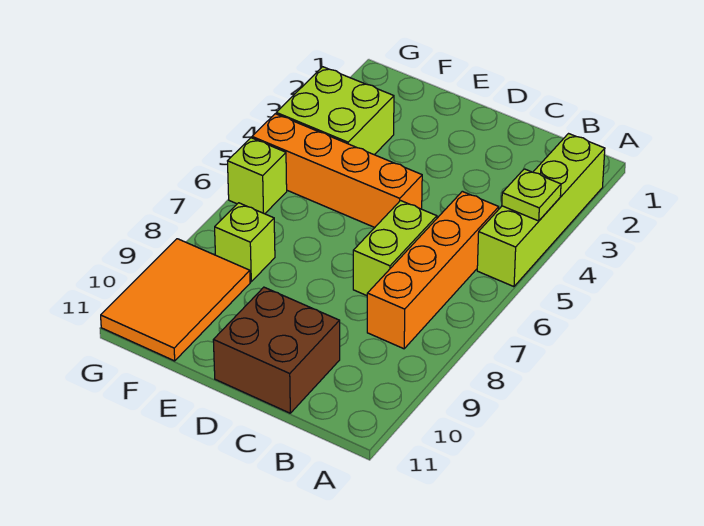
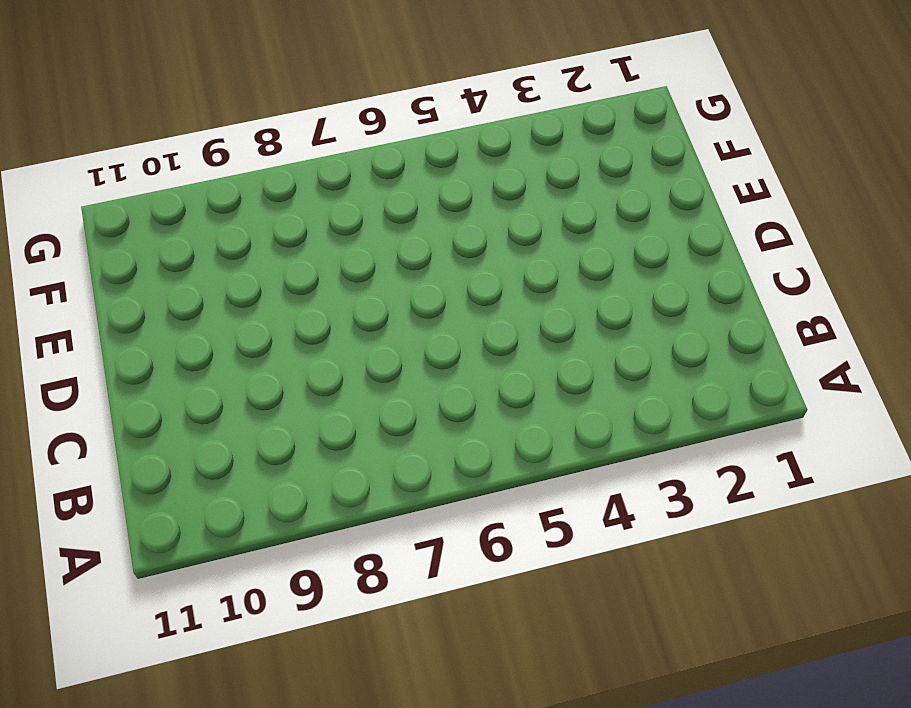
none -> lime 1x4 brick [477,134,605,287]
none -> orange 1x4 brick [367,191,499,349]

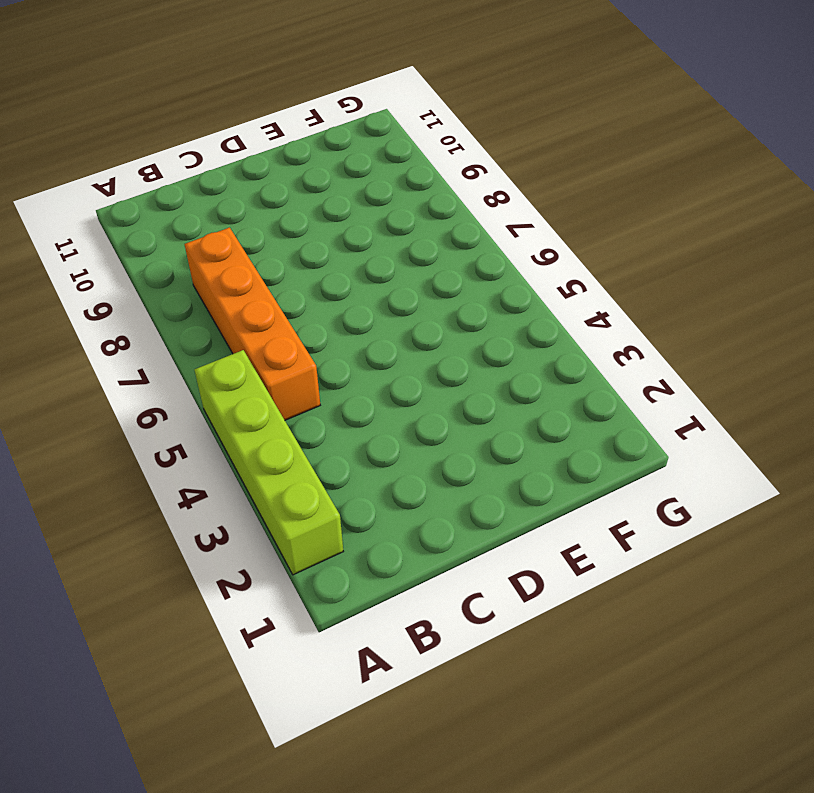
none -> lime 1x2 brick [353,201,437,296]
none -> brown 2x2 brick [213,287,340,413]

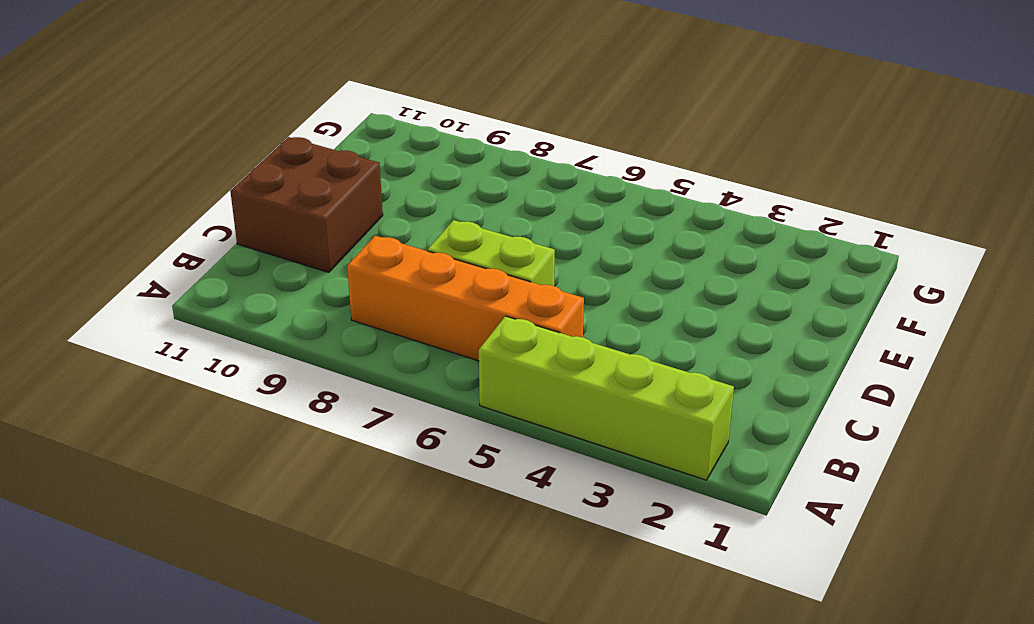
none -> orange 1x4 brick [252,114,422,227]
none -> lime 2x2 brick [276,67,394,155]

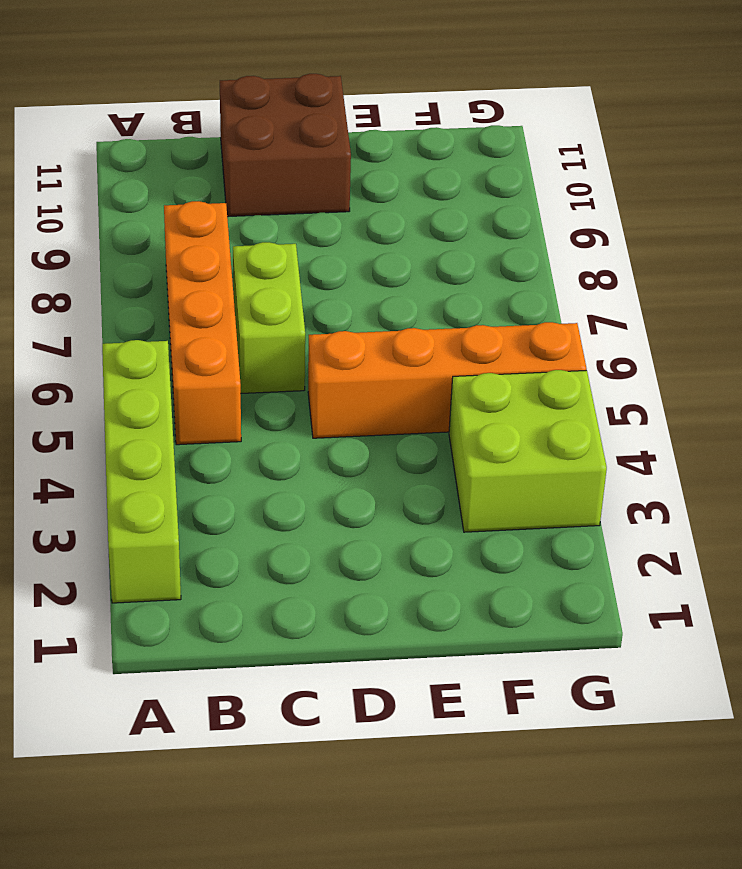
none -> lime 1x1 brick [215,203,275,282]
none -> orange 2x3 tile [101,239,250,361]

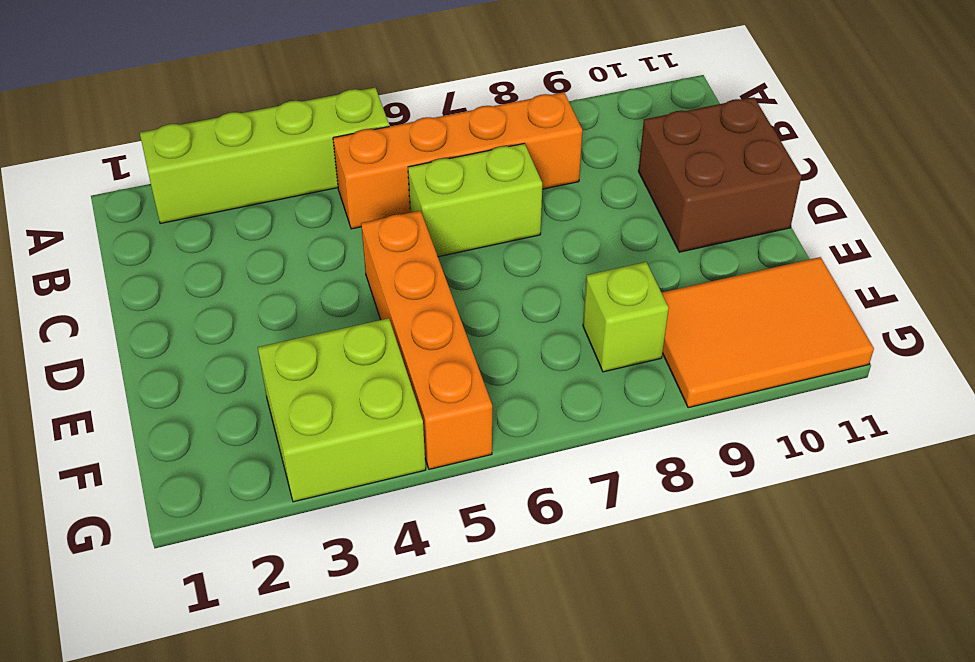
none -> lime 1x1 brick [228,138,287,214]
none -> lime 1x1 plate [502,169,561,221]

